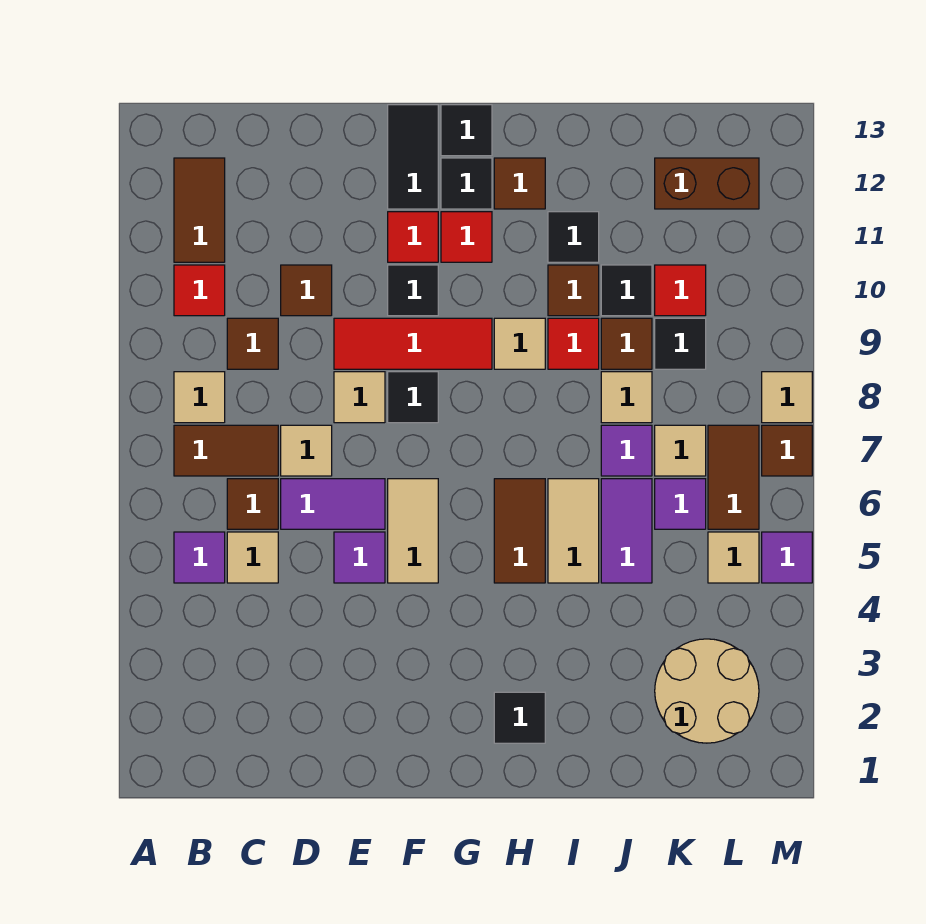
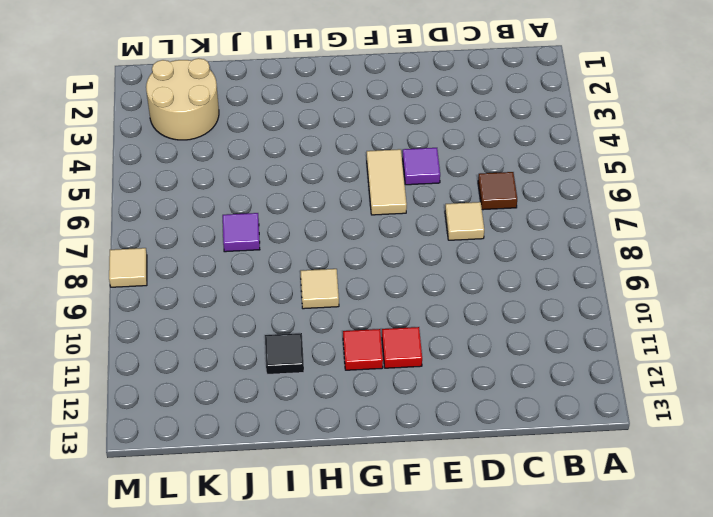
none -> purple 1x1 tile [174,532,225,583]
none -> brown 1x2 tile [174,425,278,476]
none -> tan 1x1 tile [174,372,225,423]
none -> red 1x1 tile [174,265,225,316]

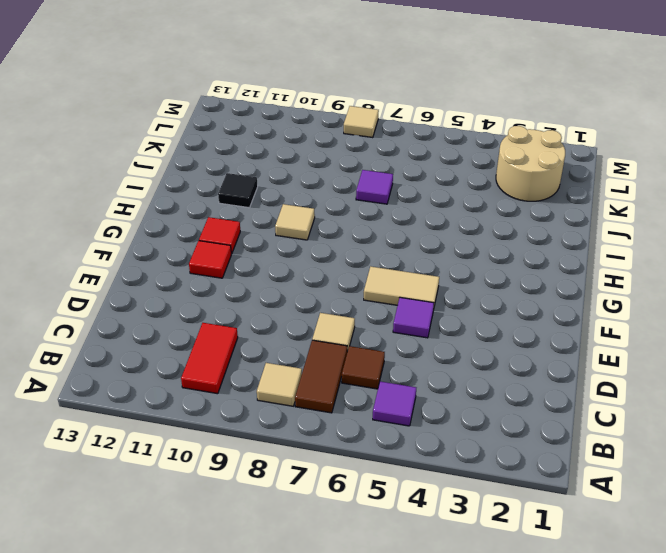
red 1x2 tile [181,323,238,394] -> red 1x1 tile [174,265,225,316]
none -> brown 1x2 tile [174,158,225,262]
none -> tan 1x1 tile [227,532,278,583]
none -> brown 1x1 tile [227,318,278,369]
none -> purple 1x2 tile [281,479,385,529]

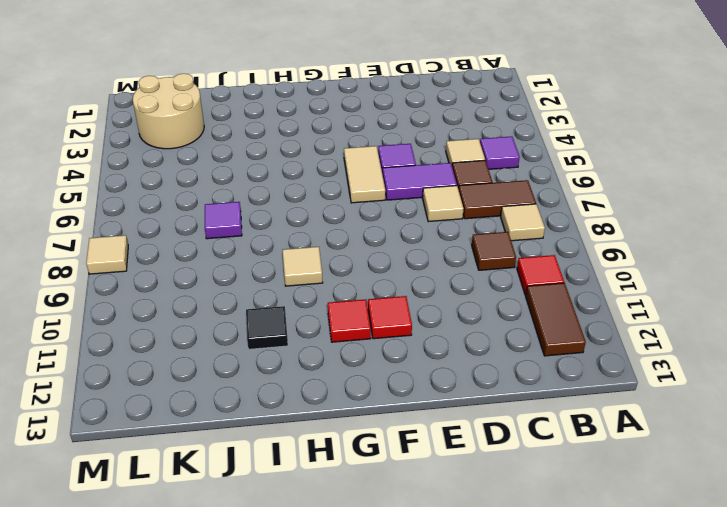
none -> brown 1x1 tile [281,265,332,316]
none -> tan 1x1 tile [334,372,385,423]
none -> red 1x3 tile [334,318,492,369]
none -> black 1x1 tile [388,372,438,423]

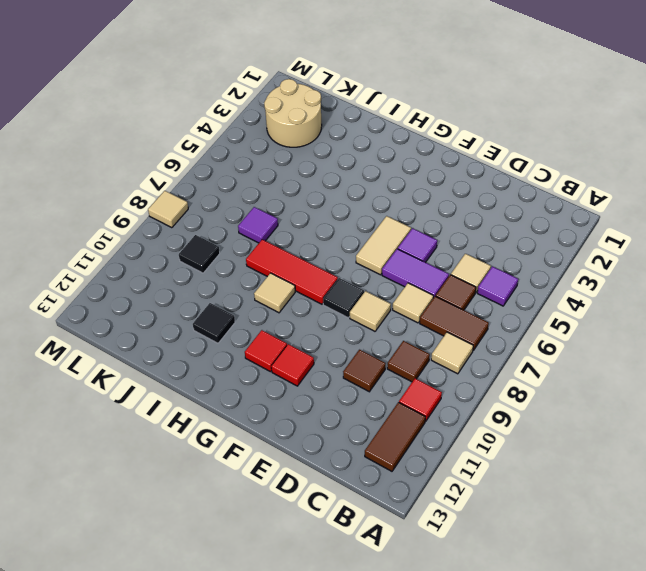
red 1x3 tile [246,240,338,304] -> red 1x3 tile moved to [334,318,492,369]
none -> black 1x1 tile [388,265,438,316]
none -> black 1x2 tile [388,105,438,209]
none -> black 1x1 tile [441,158,492,209]
none -> black 1x1 tile [441,105,492,156]

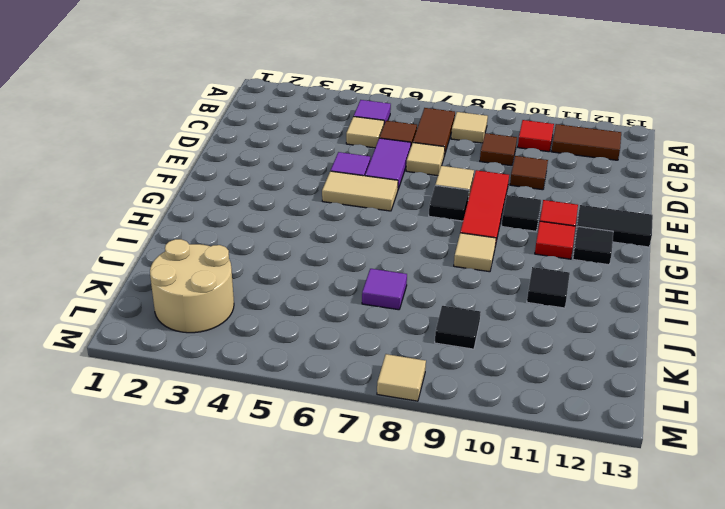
none -> black 1x1 tile [441,105,492,156]
none -> black 1x1 tile [494,692,545,743]
none -> brown 1x2 tile [494,479,545,583]
none -> brown 1x1 tile [494,158,545,209]

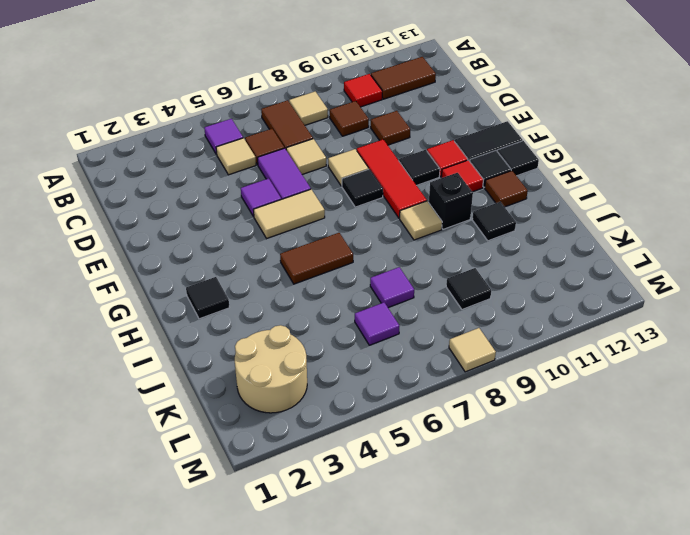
black 1x1 brick [429,173,473,229] -> none
none -> tan 1x2 tile [548,479,599,583]
none -> red 1x1 tile [548,318,599,369]
none -> brown 1x1 tile [548,265,599,316]
none -> purple 1x2 tile [601,479,652,583]

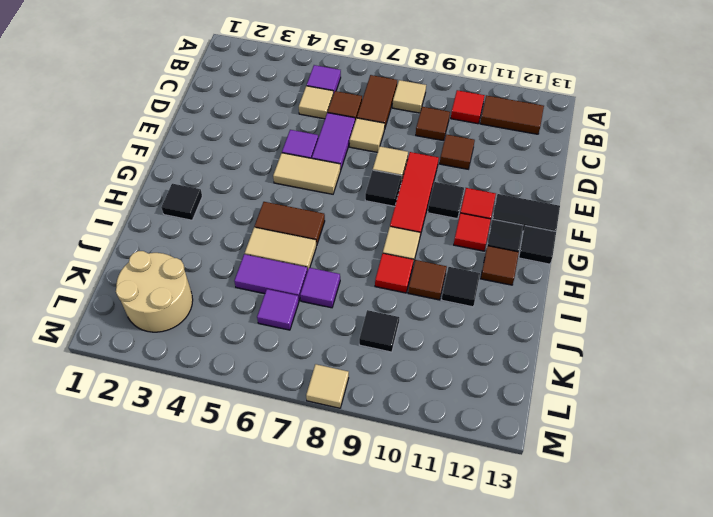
none -> tan 1x1 tile [601,372,652,423]
none -> brown 1x1 tile [601,318,652,369]
none -> black 1x1 tile [601,265,652,316]
none -> tan 1x1 tile [655,425,706,476]

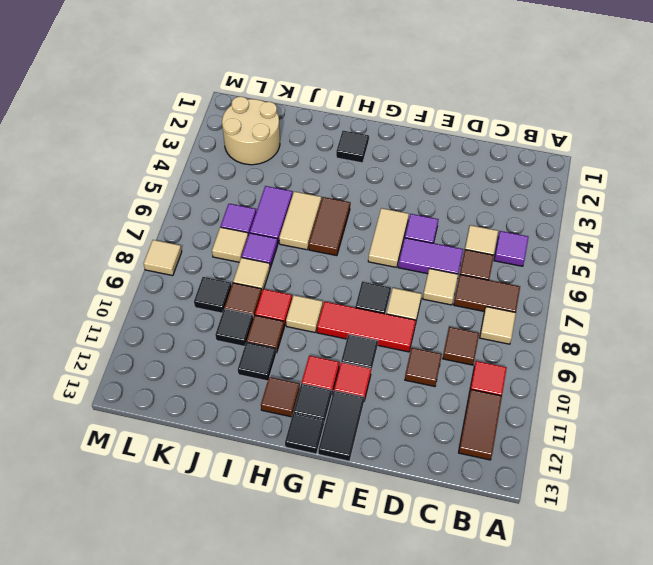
none -> red 1x1 tile [655,265,706,316]
none -> brown 1x2 brick [655,158,759,209]
none -> tan 1x1 tile [708,532,759,583]
none -> brown 1x2 tile [708,425,759,529]

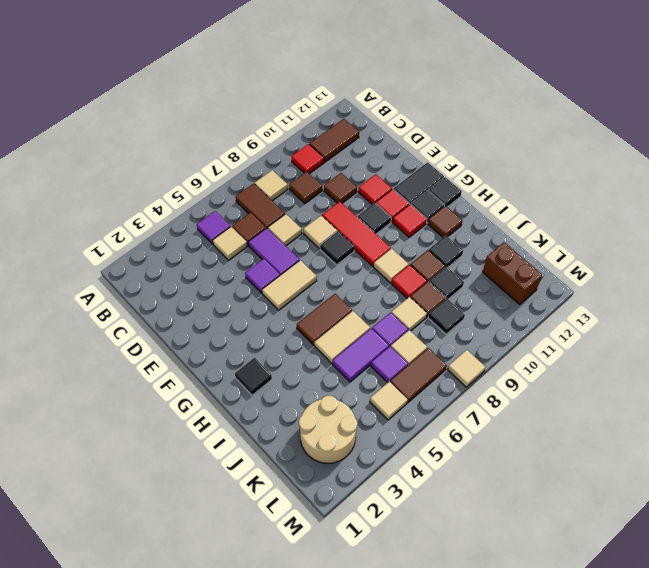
red 1x1 tile [358,174,392,205] -> red 1x1 tile moved to [655,265,706,316]
none -> purple 1x1 tile [762,532,812,583]
none -> brown 1x1 tile [762,425,812,476]

